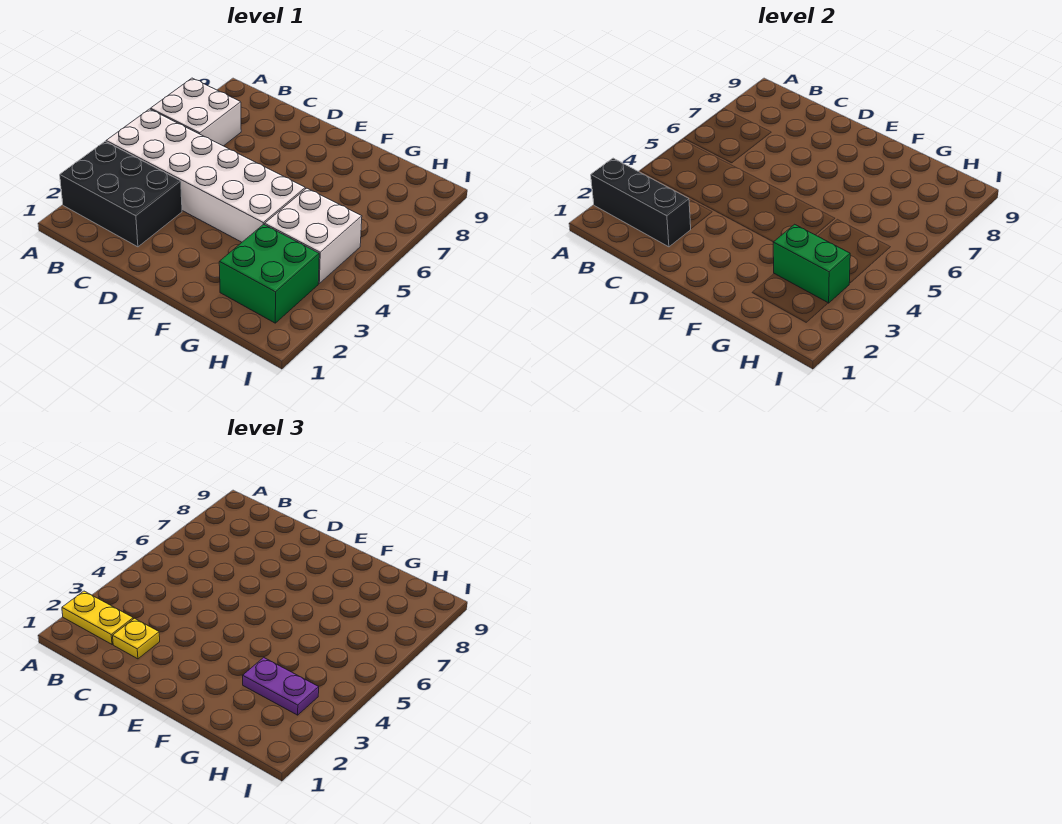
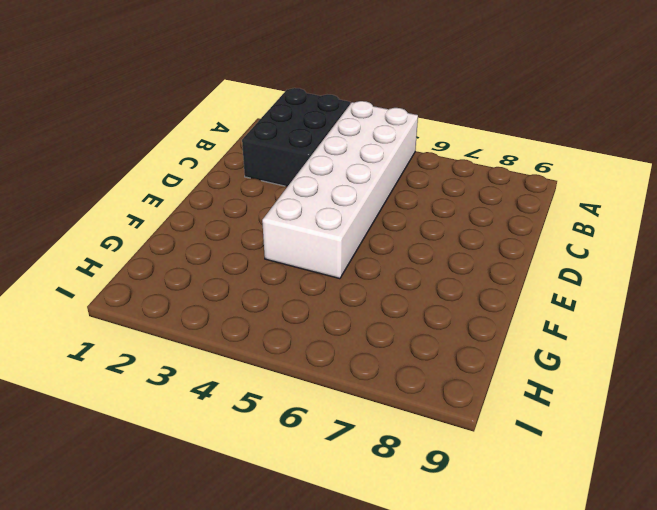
none -> white 2x2 brick [151,78,241,146]
none -> green 2x2 brick [219,224,319,323]

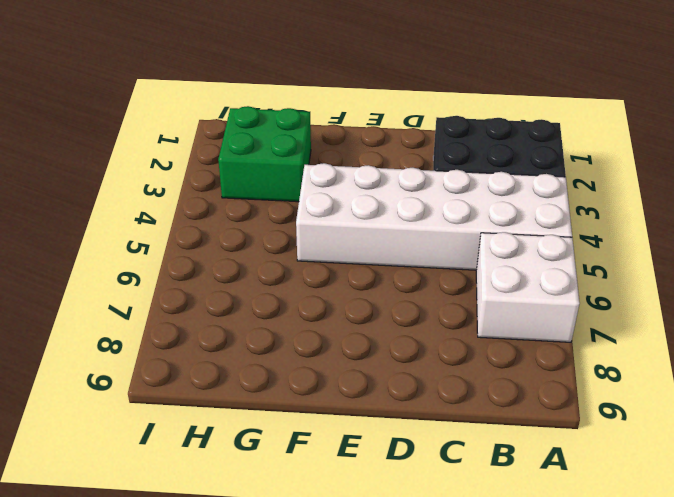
none -> white 2x2 brick [265,188,362,283]
none -> black 1x3 brick [591,158,691,247]

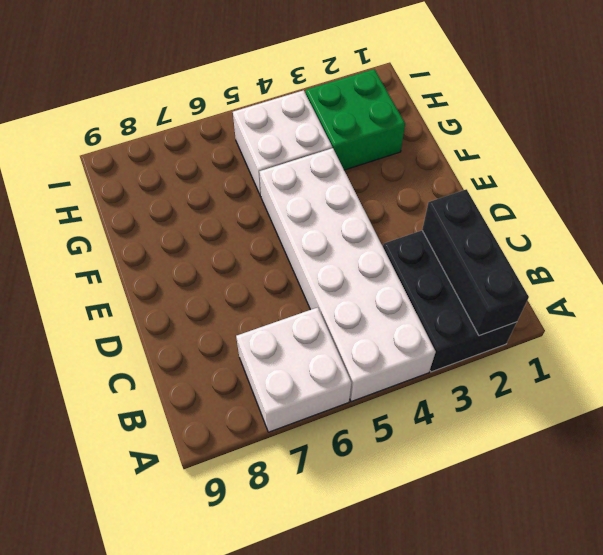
none -> green 1x2 brick [773,224,850,303]
none -> yellow 1x2 plate [62,591,133,644]

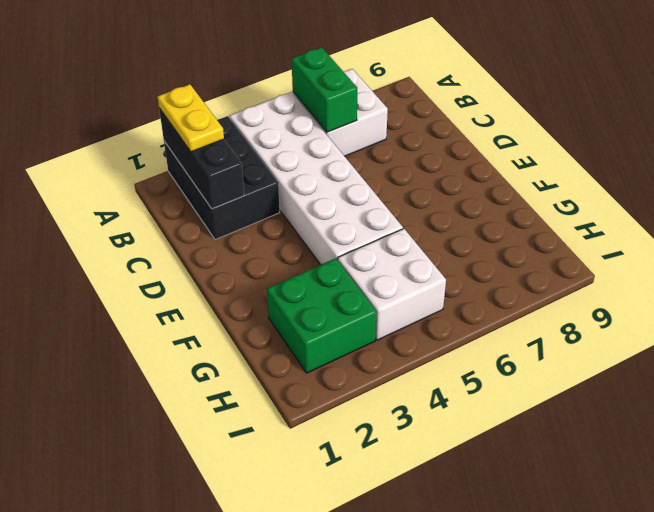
green 1x2 brick [292,47,357,132] -> green 1x2 brick moved to [773,224,850,303]
none -> yellow 1x1 plate [113,618,160,659]
none -> purple 1x2 plate [243,657,319,715]

